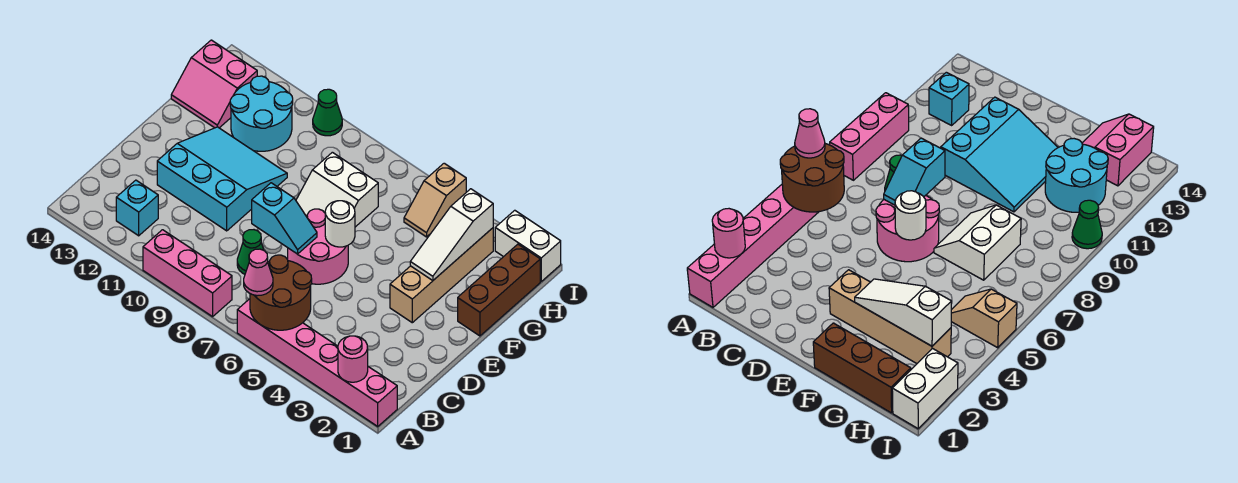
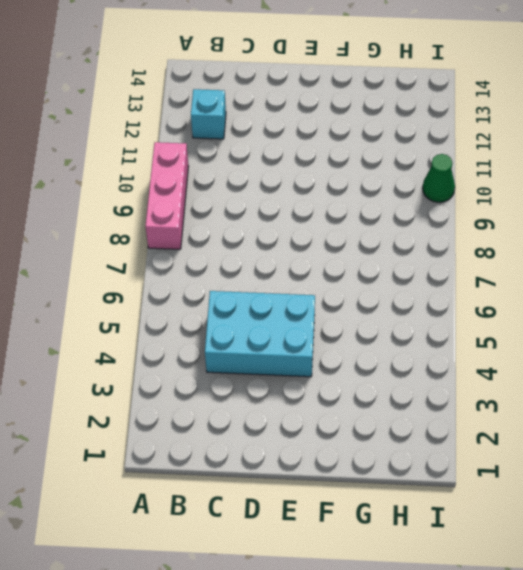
cyan 2x3 brick [205,291,315,377] -> none
none -> pink 1x6 brick [237,299,397,426]
none -> green 1x1 cone [237,230,264,274]
none -> pink 2x2 round brick [288,209,348,284]

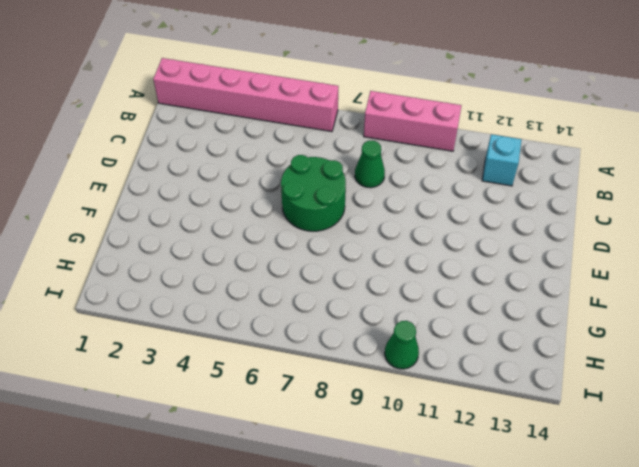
green 2x2 round brick [281,155,346,231] -> pink 2x2 round brick [288,209,348,284]
none -> cyan 3x3 slope [157,127,287,231]
none -> tan 1x4 brick [390,228,493,323]
none -> brown 1x3 brick [458,244,540,336]

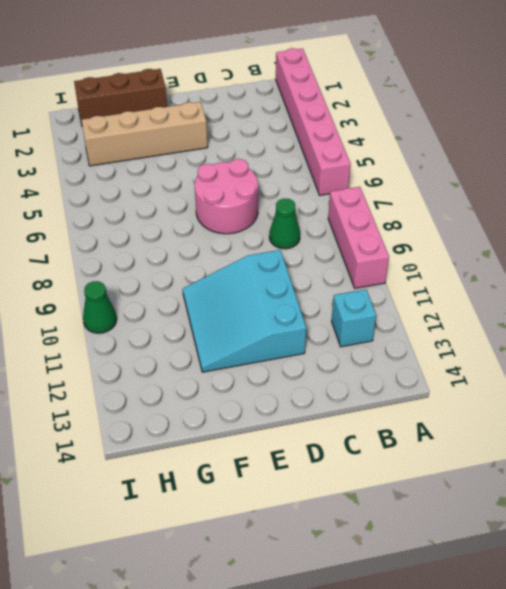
none -> white 2x2 slope [296,152,378,227]
none -> cyan 2x2 round brick [230,76,293,151]
none -> pink 2x2 slope [171,40,257,128]

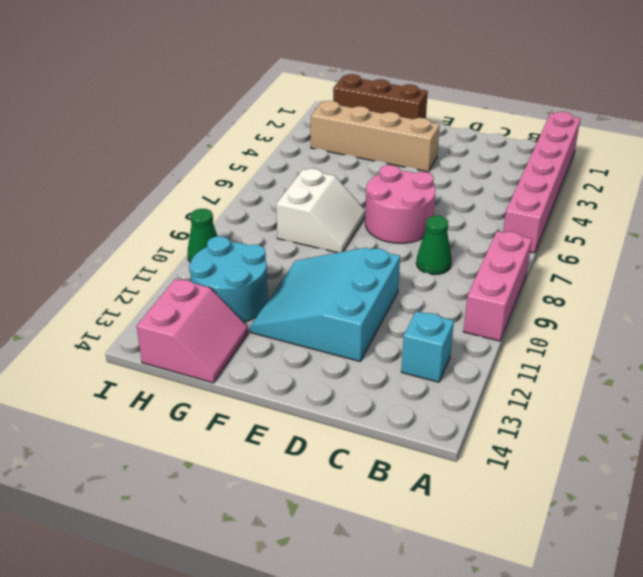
none -> tan 1x2 slope [404,163,466,237]
none -> white 1x2 brick [495,210,561,281]
none -> pink 1x1 round brick [338,336,368,382]

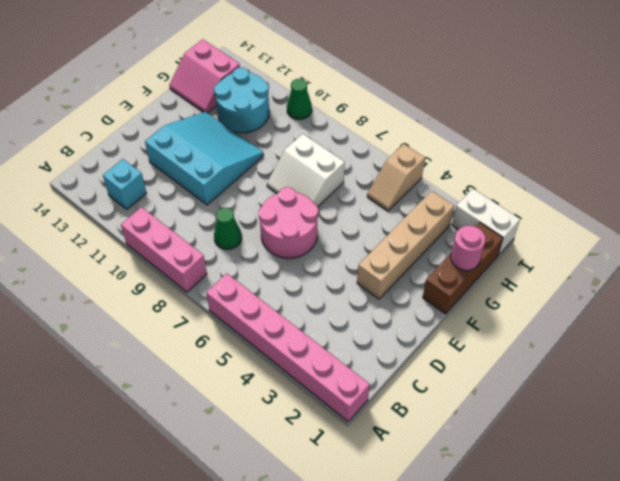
pink 1x1 round brick [451,226,485,270] -> pink 1x1 round brick moved to [338,336,368,382]
none -> brown 2x2 round brick [250,255,312,330]
none -> cyan 1x2 slope [252,183,317,254]
none -> white 1x1 round brick [325,201,355,247]

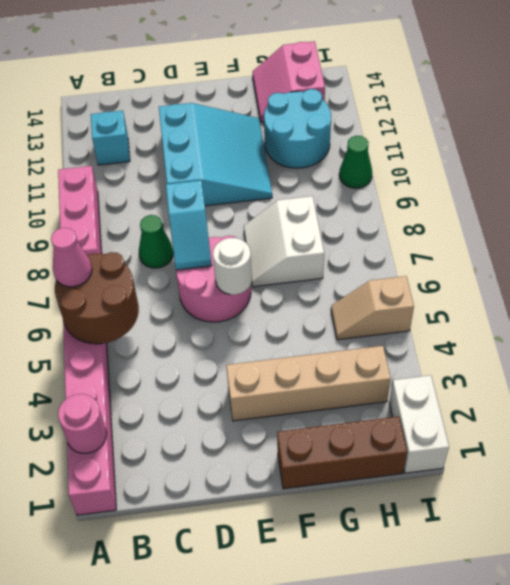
none -> white 1x3 slope [410,189,493,281]

